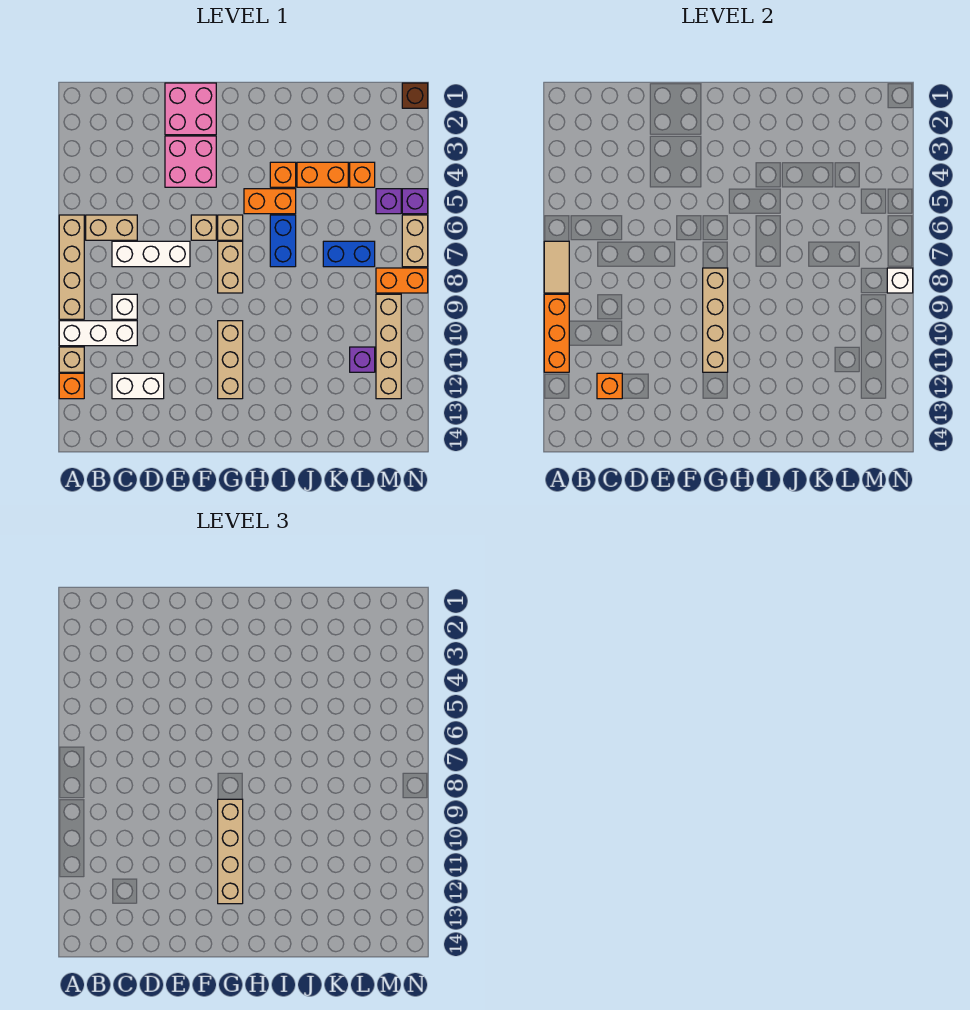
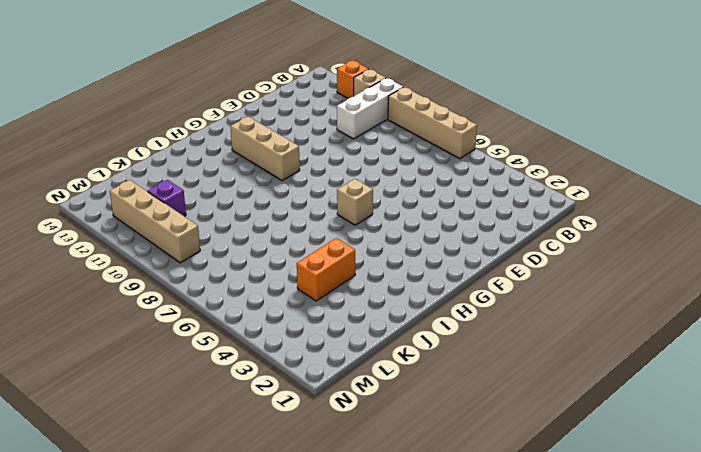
none -> tan 1x2 brick [86,215,137,240]
none -> white 1x3 brick [112,241,190,267]
none -> white 1x1 brick [112,294,137,319]
none -> white 1x2 brick [112,373,164,399]

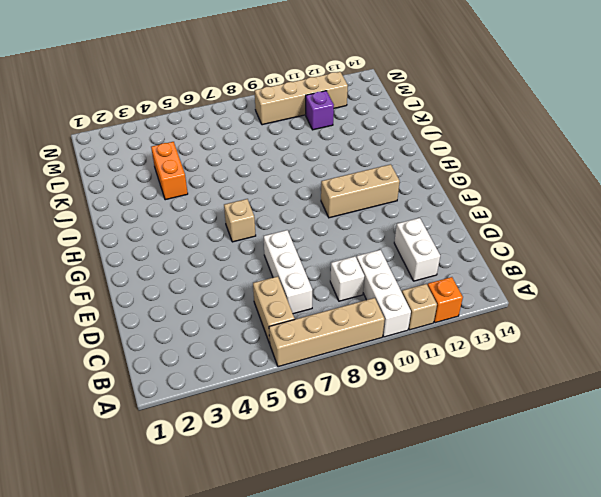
none -> pink 2x2 brick [165,83,216,135]
none -> pink 2x2 brick [165,136,216,187]
none -> tan 1x1 brick [191,215,216,240]
none -> tan 1x2 brick [218,241,243,293]

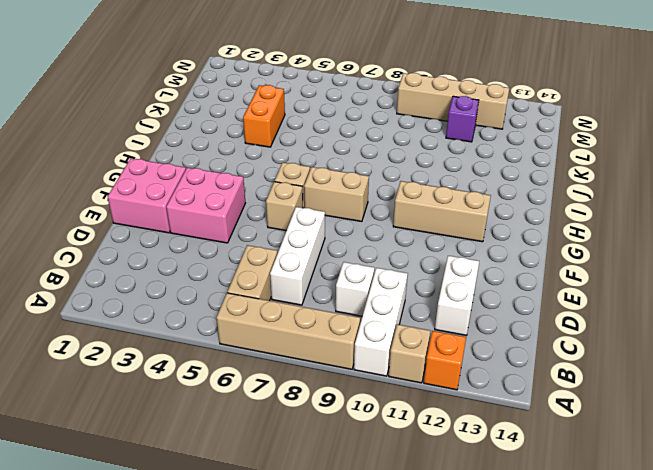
none -> orange 1x2 brick [244,189,296,214]
none -> orange 1x1 brick [270,162,296,187]
none -> blue 1x2 brick [270,215,296,267]
none -> blue 1x2 brick [323,241,375,267]

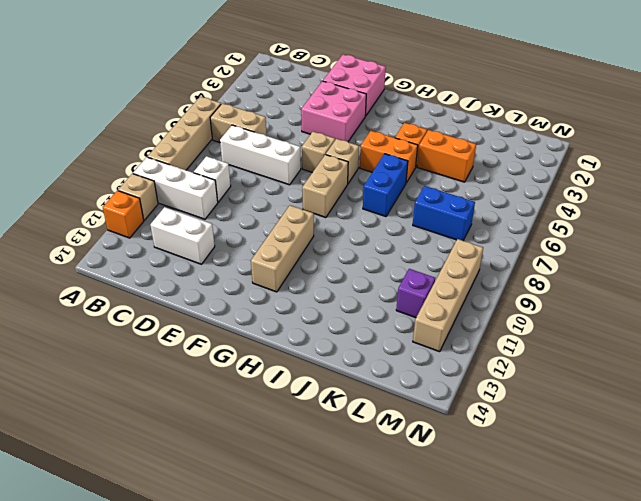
none -> orange 1x1 brick [350,162,375,187]
none -> purple 1x1 brick [376,189,401,214]
none -> orange 1x2 brick [376,268,428,293]
none -> brown 1x1 brick [402,83,428,108]

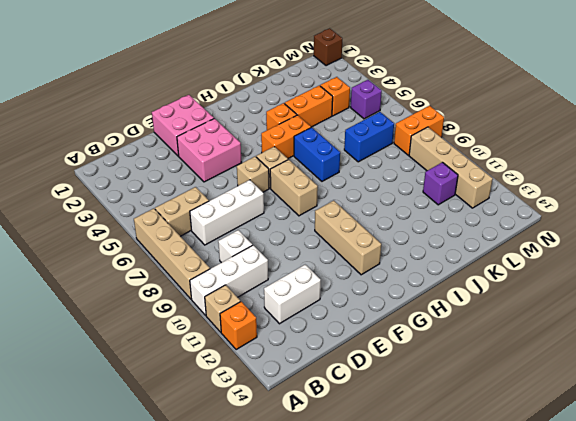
none -> purple 1x1 brick [402,189,428,214]
none -> tan 1x2 brick [402,215,428,267]
none -> tan 1x2 tile [544,241,569,293]
none -> orange 1x3 brick [544,294,569,372]

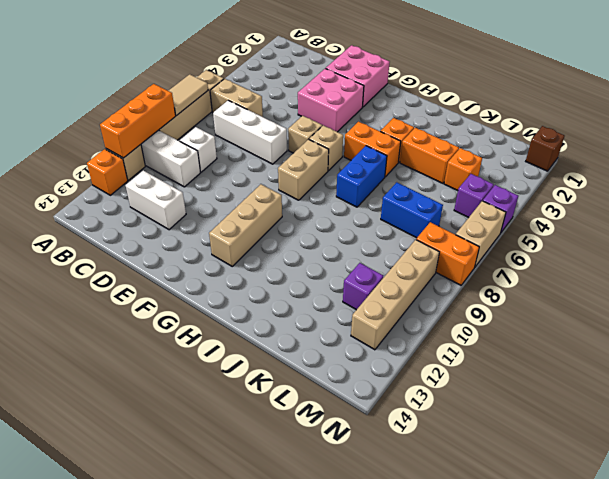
none -> orange 1x1 brick [597,373,622,399]
none -> tan 1x4 brick [703,268,728,372]
none -> white 1x1 brick [887,268,913,293]
none -> tan 1x4 brick [218,799,243,904]

